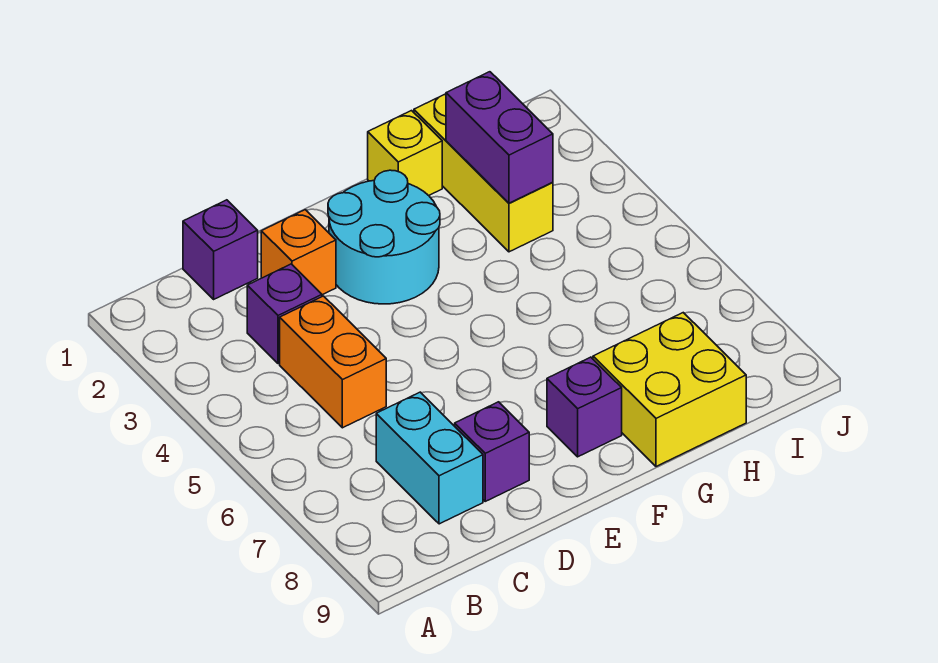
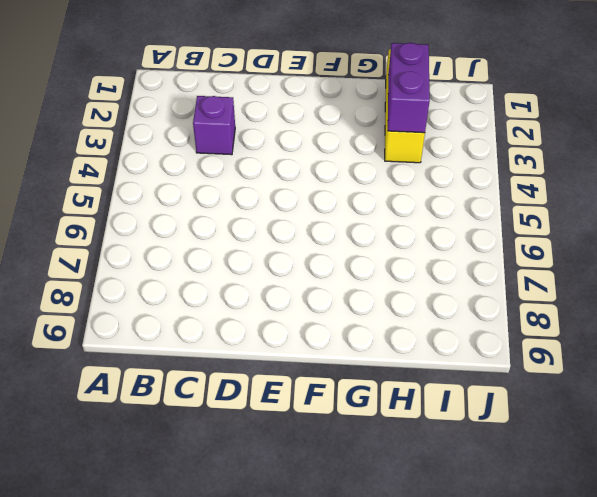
none -> purple 1x1 brick [183,200,258,299]
none -> orange 1x2 brick [280,296,386,428]
none -> cyan 1x2 brick [376,392,483,524]

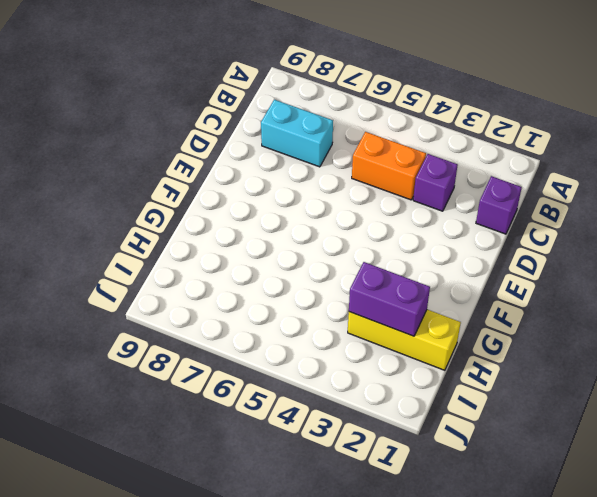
none -> orange 1x1 brick [261,210,336,295]
none -> purple 1x1 brick [455,402,529,501]
none -> cyan 2x2 round brick [328,170,440,304]

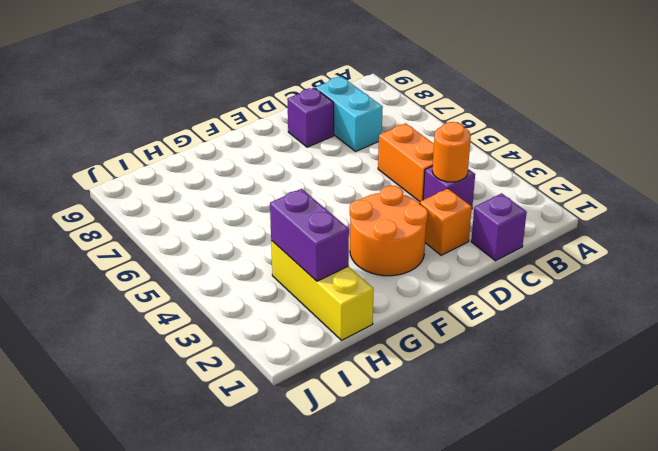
orange 1x1 round brick [432,122,471,182] -> none
orange 2x2 round brick [350,186,428,276] -> cyan 2x2 round brick [328,170,440,304]
none -> purple 1x1 brick [547,357,622,457]
none -> yellow 1x1 brick [368,111,442,196]
none -> yellow 2x2 brick [593,313,746,466]

